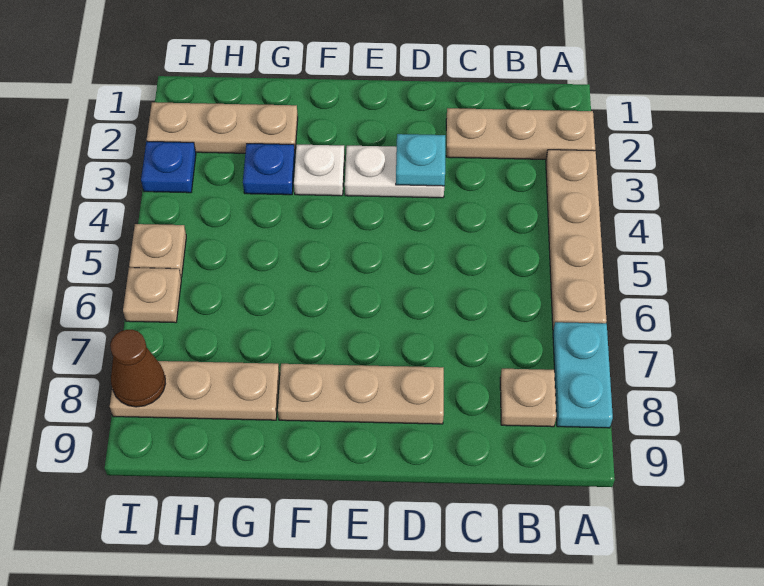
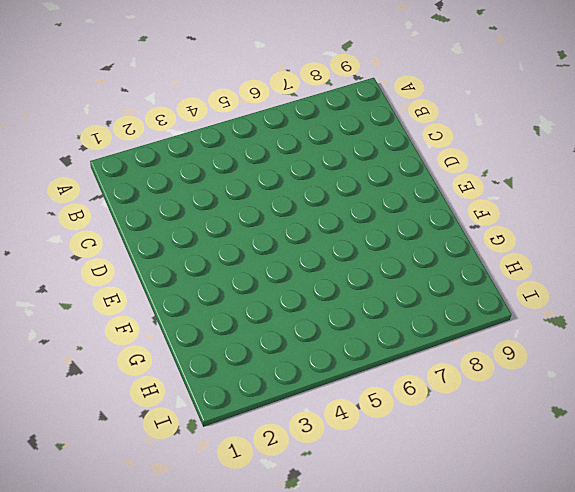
none -> tan 1x3 plate [446,108,595,159]
none -> tan 1x4 plate [546,150,607,330]
none -> cyan 1x2 plate [553,322,613,428]

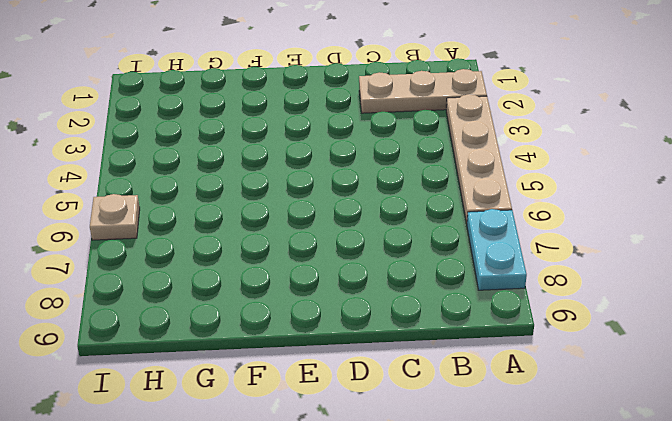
none -> tan 1x1 plate [500,369,556,427]
none -> white 1x2 plate [345,146,444,198]
none -> tan 1x3 plate [278,364,444,424]

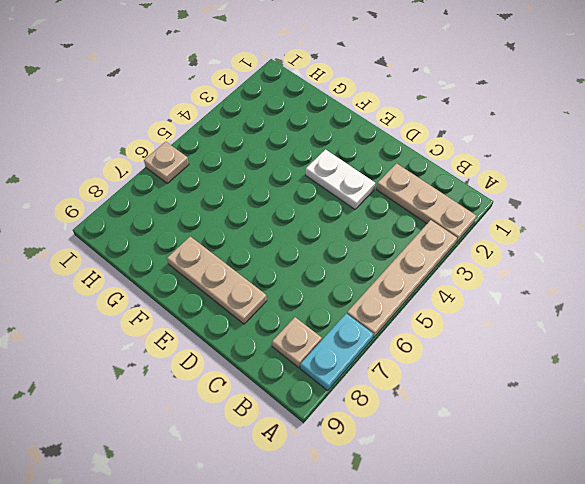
none -> white 1x1 plate [294,145,345,196]
none -> tan 1x3 plate [147,102,298,153]
none -> blue 1x1 plate [243,144,295,195]

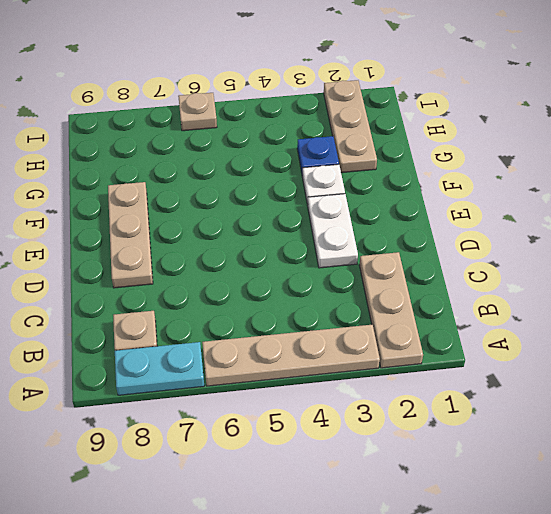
none -> tan 1x3 plate [110,361,280,420]
none -> blue 1x1 plate [141,142,196,193]
none -> tan 1x1 plate [129,224,186,277]

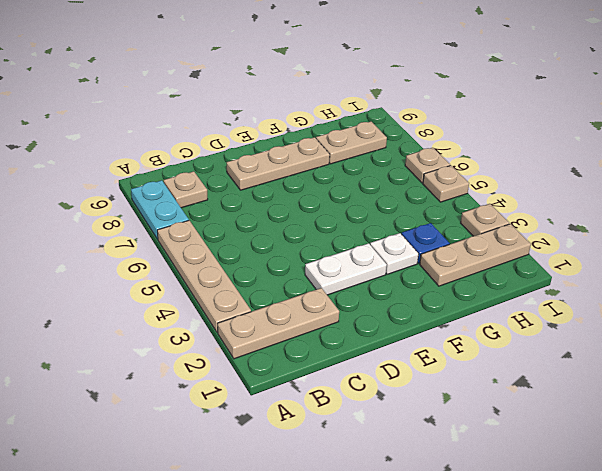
tan 1x2 plate [316,122,387,164] -> tan 1x3 plate [110,361,280,420]
tan 1x1 plate [461,204,509,236] -> blue 1x1 plate [141,142,196,193]
none -> cyan 1x1 plate [396,134,445,186]
none -> brown 1x1 cone [110,330,165,407]

